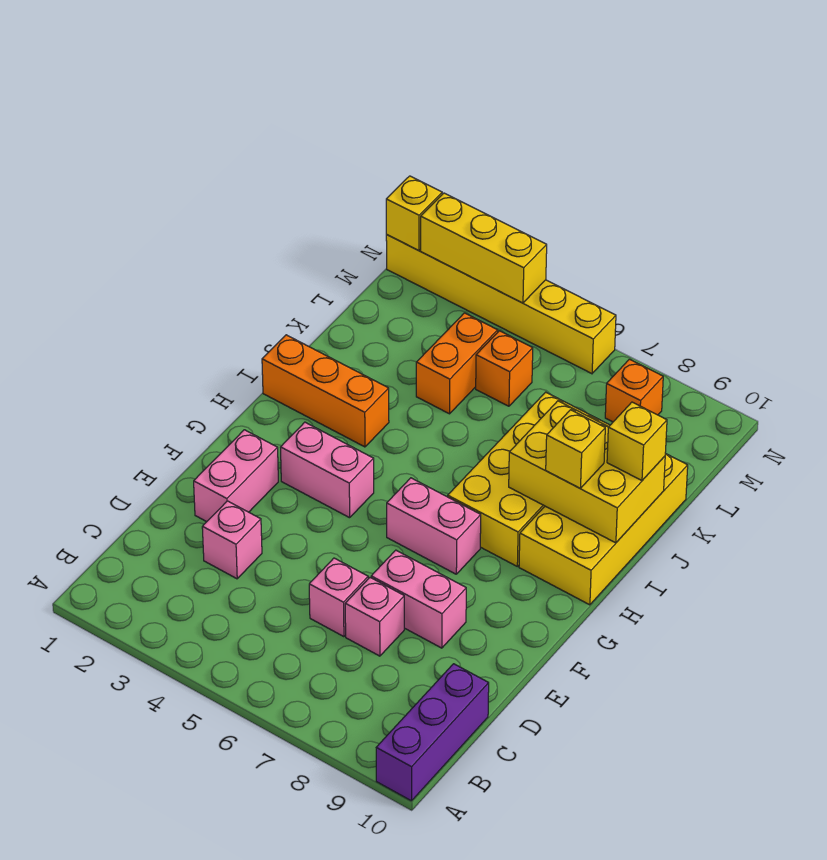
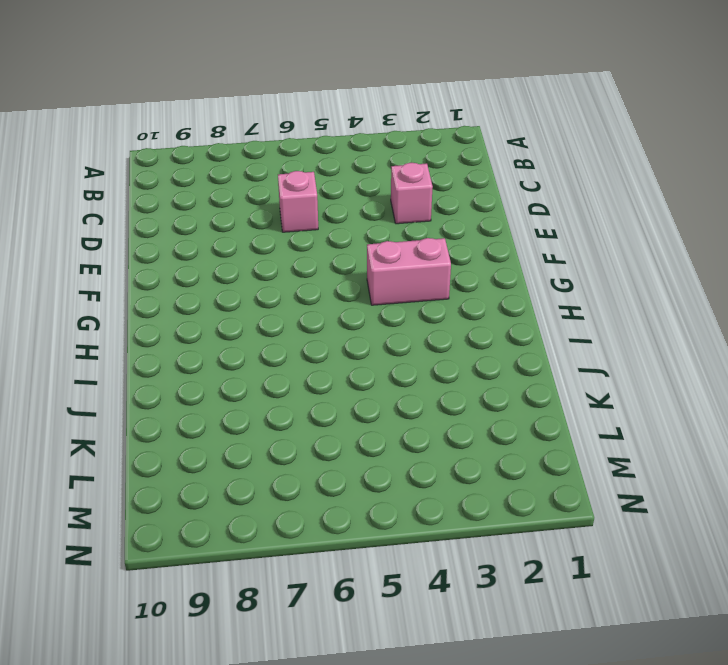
none -> purple 1x3 brick [376,664,489,801]
none -> pink 1x1 brick [345,578,404,656]
none -> pink 1x2 brick [194,430,278,522]

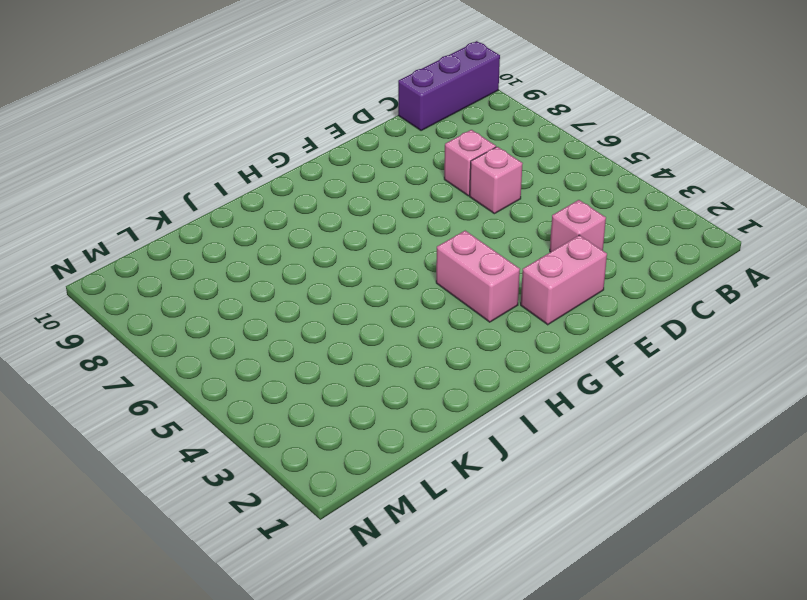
none -> pink 1x2 brick [371,550,466,648]
none -> pink 1x2 brick [387,478,481,574]
none -> yellow 2x4 brick [448,392,610,566]

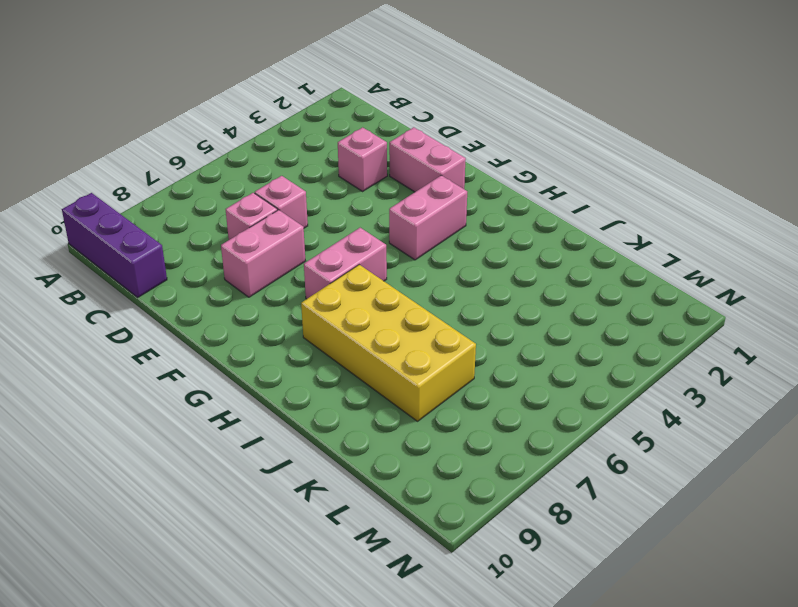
none -> yellow 2x4 brick [519,453,688,605]
none -> orange 1x3 brick [262,335,389,447]
none -> orange 1x2 brick [416,313,498,414]

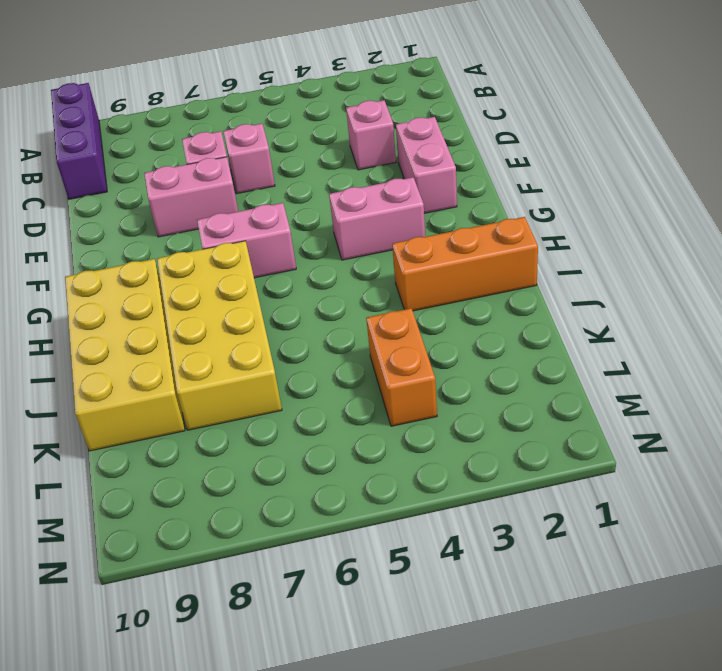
none -> orange 1x1 brick [476,331,533,406]
none -> orange 1x1 brick [605,359,663,422]
none -> yellow 1x6 brick [386,235,616,374]

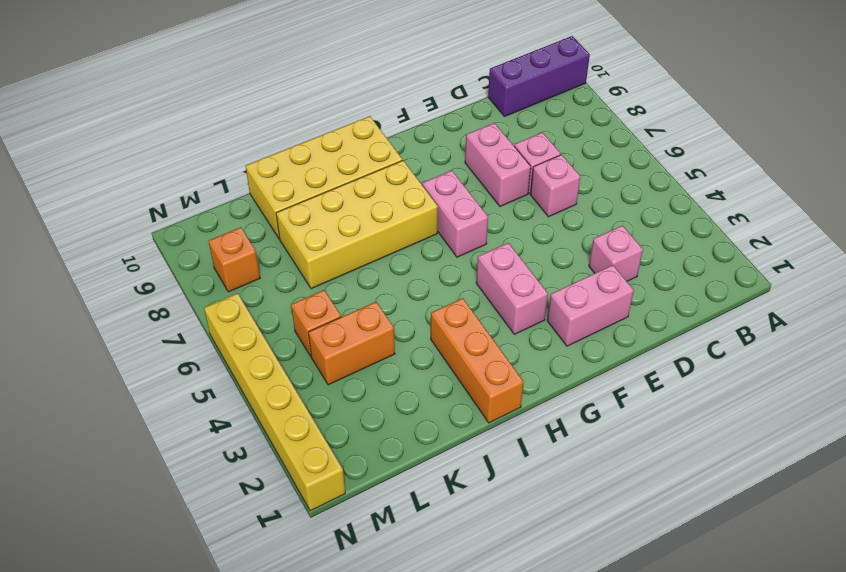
none -> yellow 2x3 brick [509,401,665,543]
none -> yellow 1x1 brick [386,176,442,251]
none -> yellow 1x3 brick [421,193,547,303]

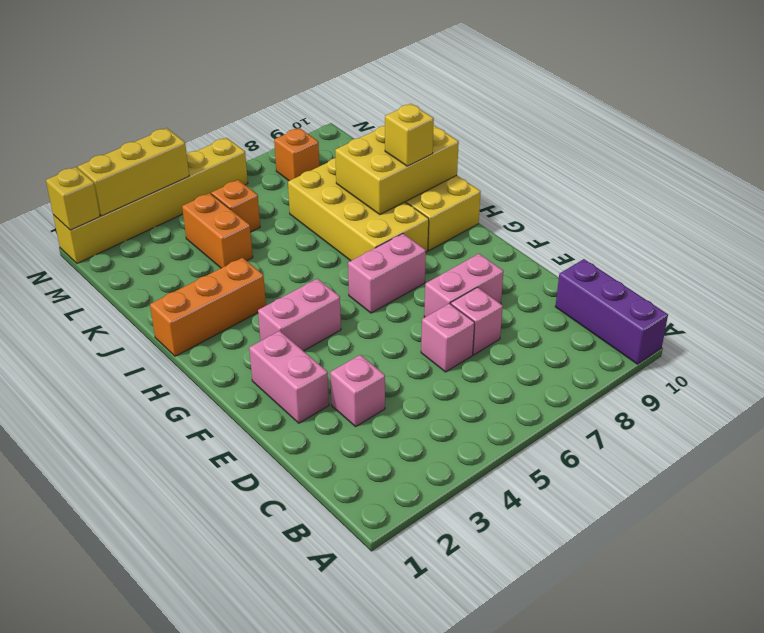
none -> yellow 1x1 brick [607,402,667,481]

